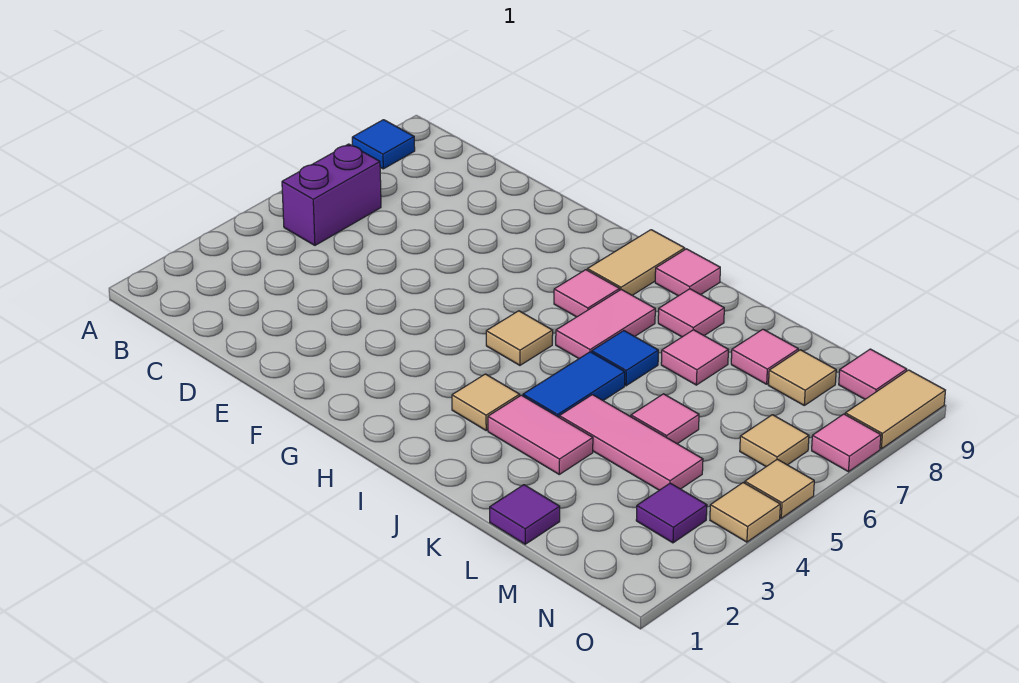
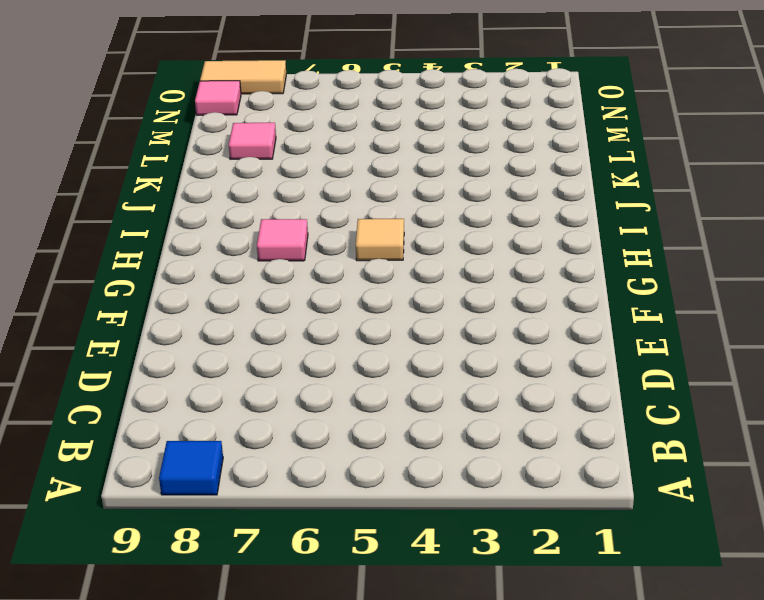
none -> purple 1x2 brick [282,144,381,245]
none -> tan 1x2 tile [587,230,685,295]
none -> tan 1x1 tile [452,374,520,430]

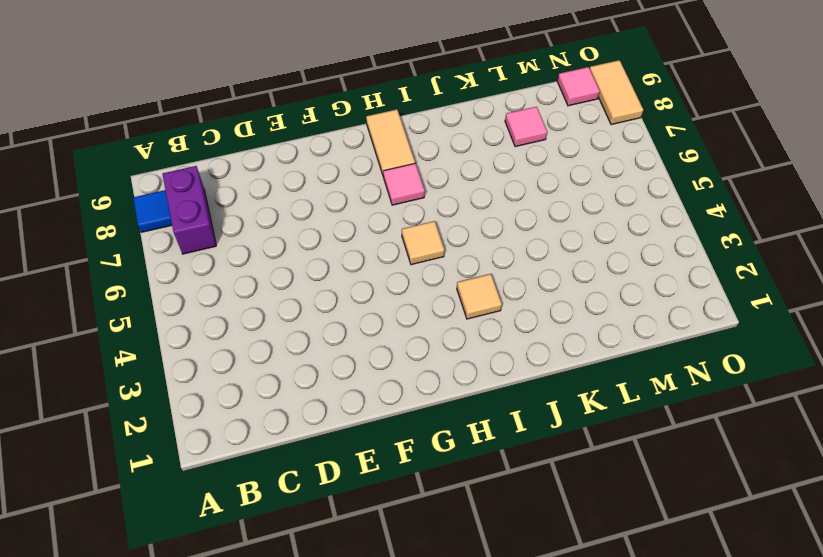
purple 1x2 brick [162,166,216,254] -> purple 1x2 brick moved to [282,144,381,245]
none -> pink 1x2 tile [556,289,655,358]
none -> pink 1x1 tile [655,249,720,296]
none -> pink 1x2 tile [488,395,593,474]

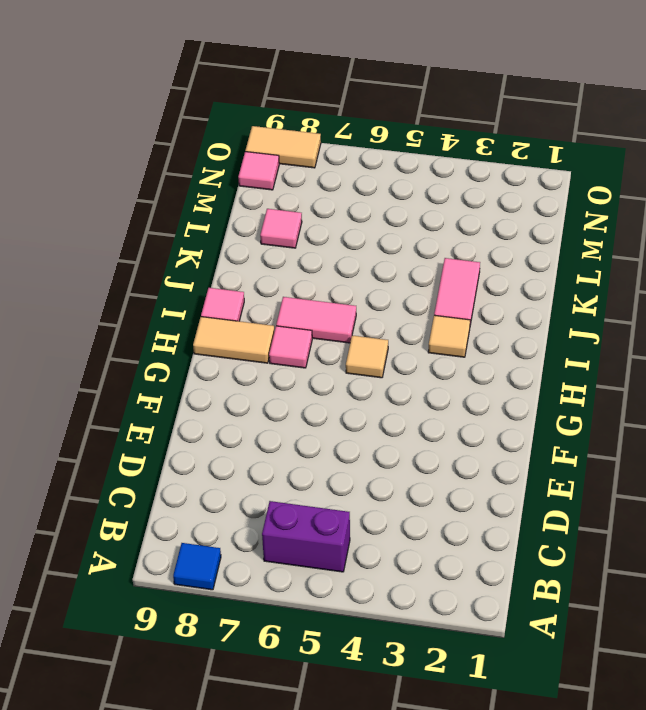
none -> blue 1x2 tile [523,352,625,417]
none -> blue 1x1 tile [592,331,658,386]
none -> pink 1x1 tile [658,289,724,337]

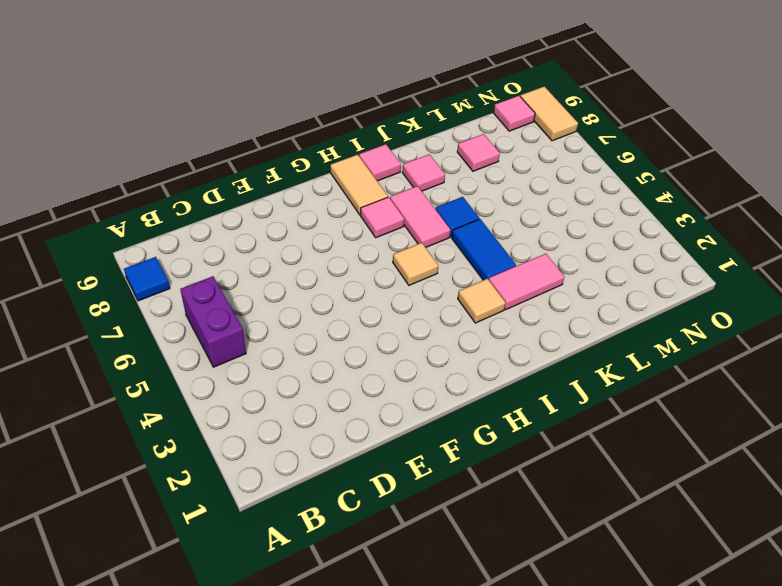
none -> pink 1x3 tile [559,395,703,490]
none -> pink 1x1 tile [661,330,728,385]
none -> purple 1x1 tile [490,485,560,544]

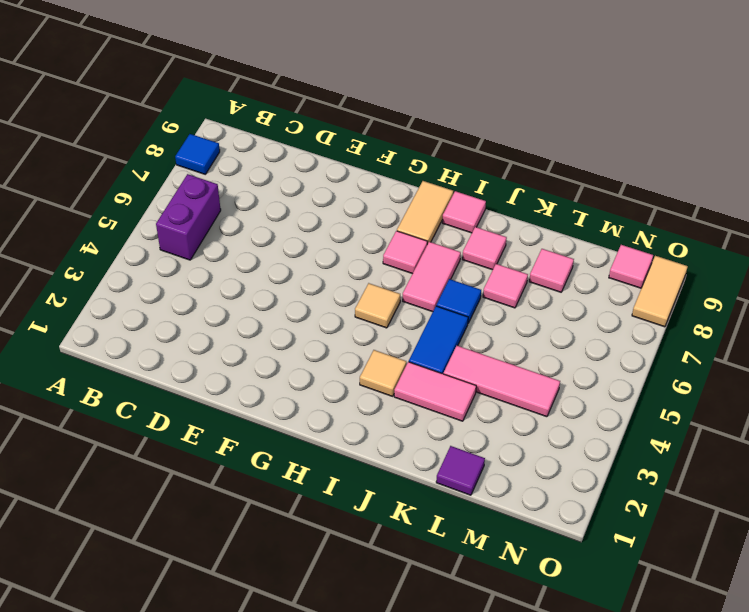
none -> pink 1x1 tile [631,394,699,444]
none -> tan 1x1 tile [769,350,836,405]
none -> purple 1x1 tile [636,483,707,543]

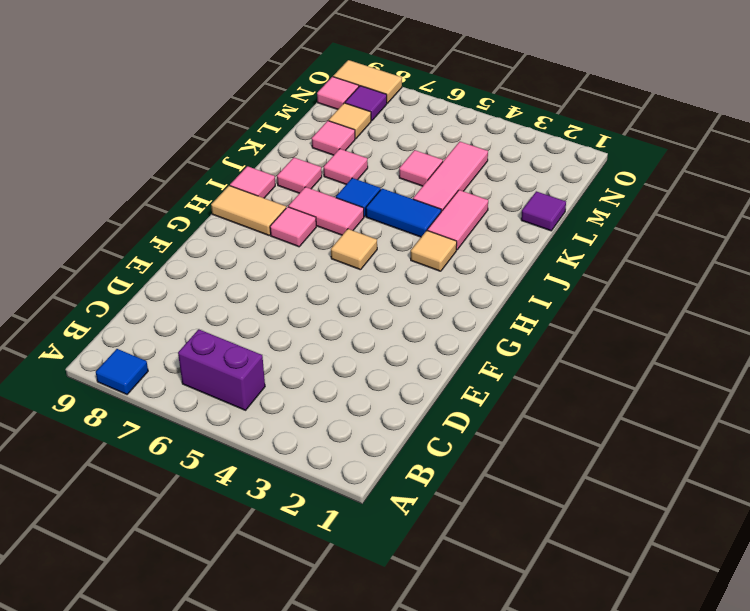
purple 1x1 tile [345,86,387,121] -> purple 1x1 tile moved to [636,483,707,543]
none -> tan 1x1 tile [740,415,809,467]
none -> tan 1x1 tile [710,482,780,542]
none -> tan 1x1 tile [745,459,814,518]

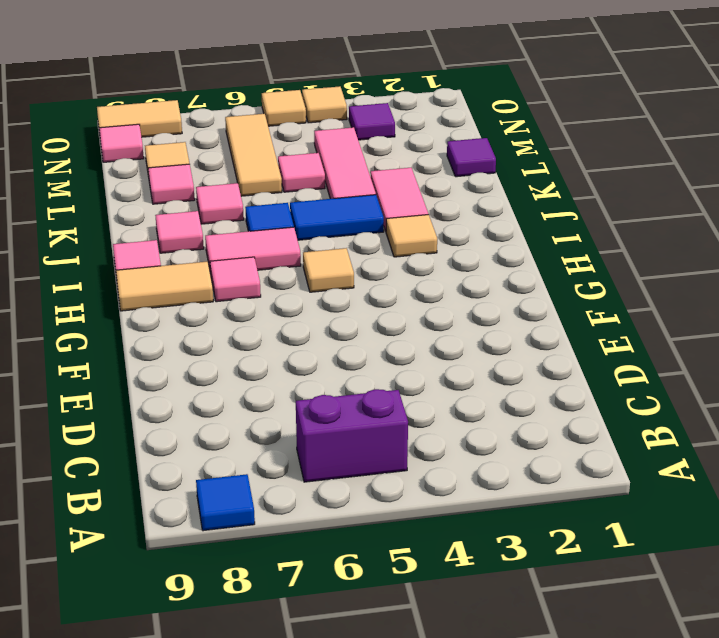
tan 1x3 tile [225,114,282,196] -> tan 1x1 tile [740,415,809,467]
none -> pink 1x1 tile [812,414,881,472]

